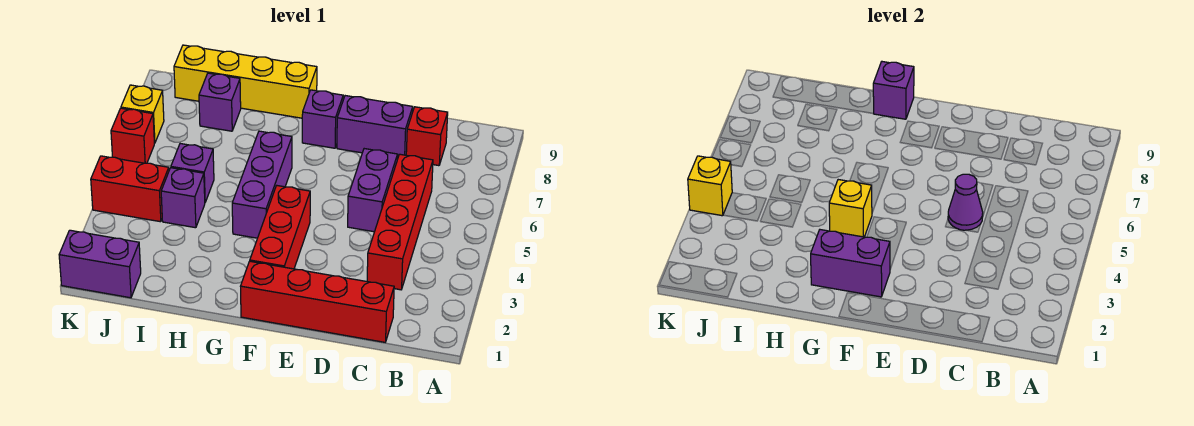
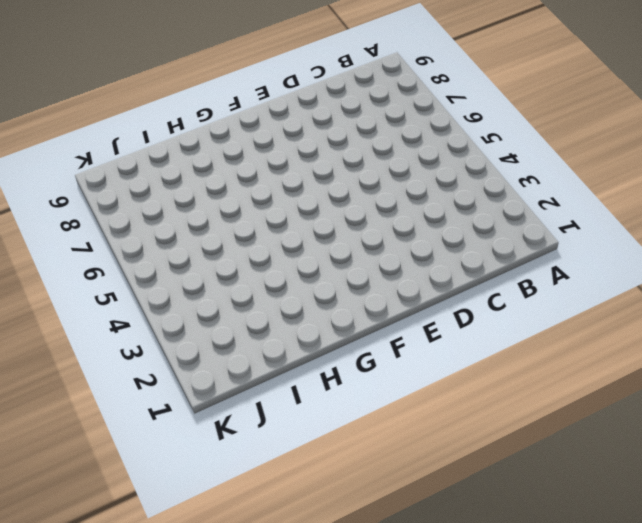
none -> red 1x4 brick [240,261,394,342]
none -> red 1x4 brick [367,154,433,290]
none -> red 1x1 brick [406,107,448,166]

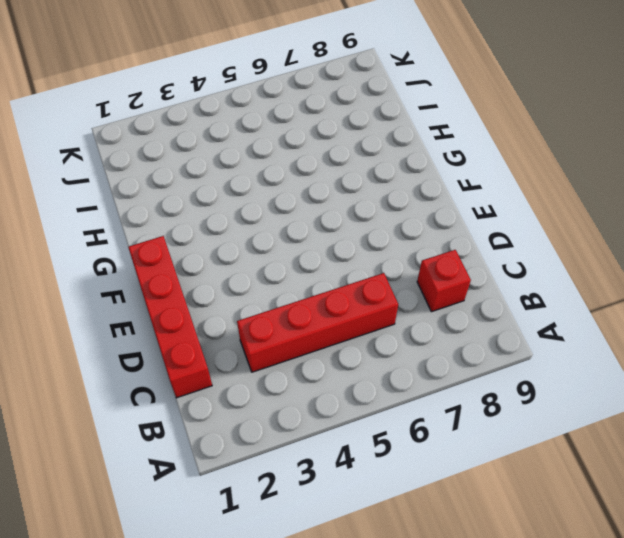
none -> purple 1x2 brick [348,149,398,232]
none -> purple 1x2 brick [337,96,413,159]
none -> red 1x3 brick [250,186,310,269]

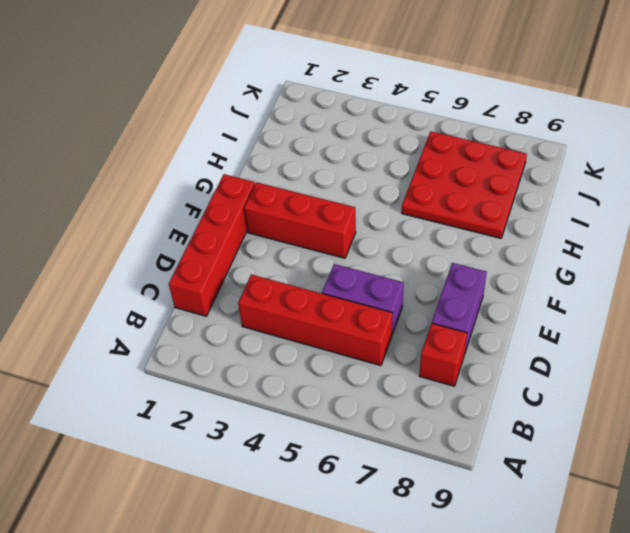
red 3x3 plate [402,131,527,238] -> purple 1x1 brick [199,73,241,131]
none -> purple 1x1 brick [302,90,343,148]
none -> purple 1x3 brick [232,131,292,238]
none -> yellow 1x4 brick [174,45,317,118]

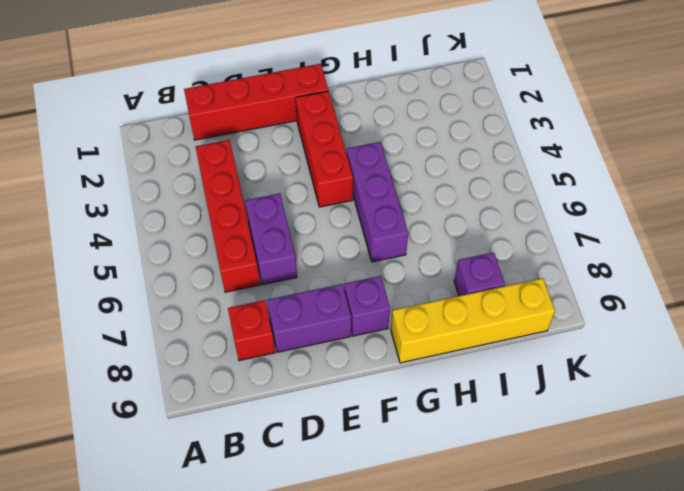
none -> purple 1x1 brick [161,168,205,228]
none -> purple 1x1 brick [171,144,214,202]
none -> purple 1x2 brick [59,230,141,298]

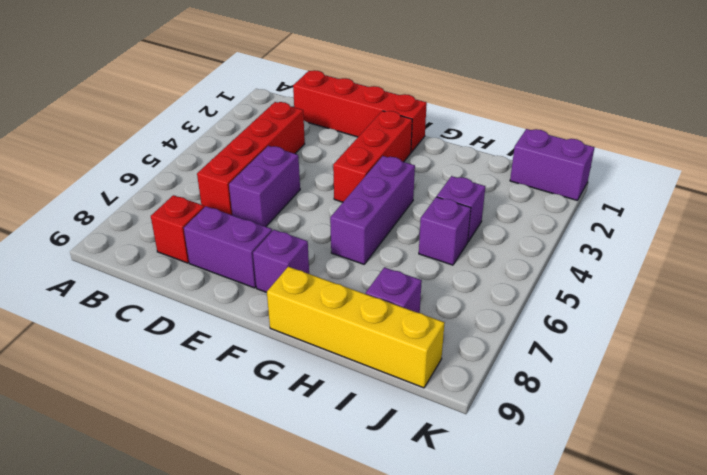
none -> red 1x2 brick [91,156,169,222]
none -> red 1x1 brick [111,108,154,163]
none -> yellow 1x1 brick [121,85,164,143]

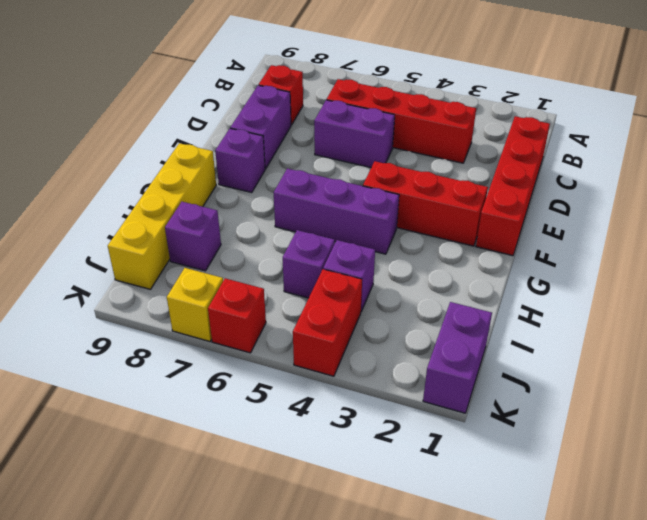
none -> purple 1x1 cone [948,174,983,230]
none -> purple 1x2 brick [811,230,890,297]
none -> yellow 1x1 brick [829,180,872,237]

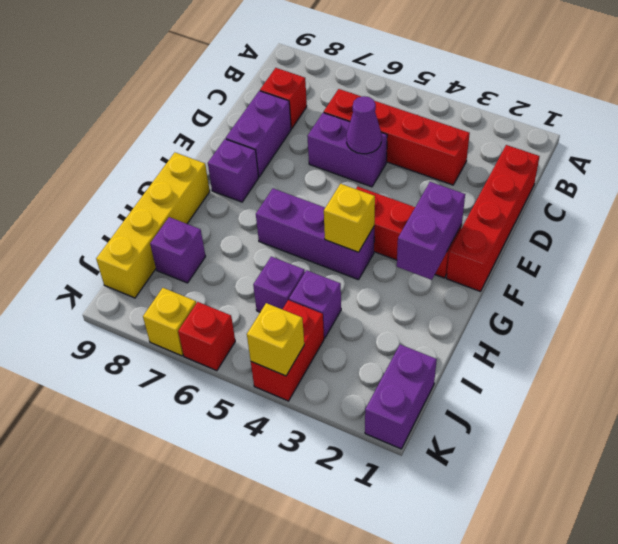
none -> purple 1x1 brick [873,62,914,119]

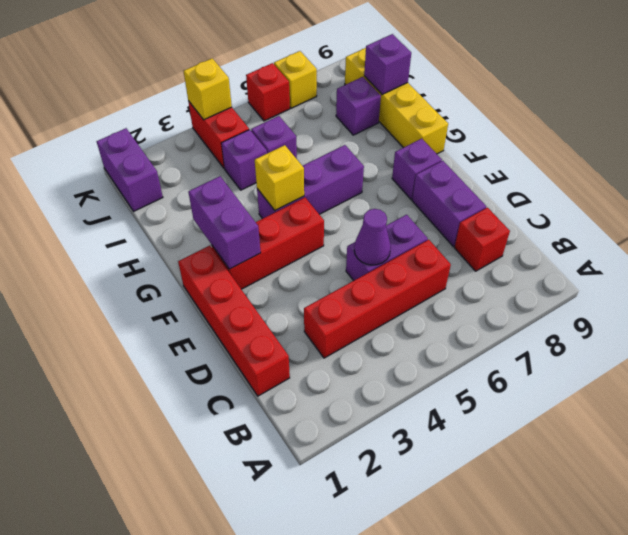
purple 1x1 brick [364,34,411,94] -> purple 1x1 brick moved to [873,62,914,119]

